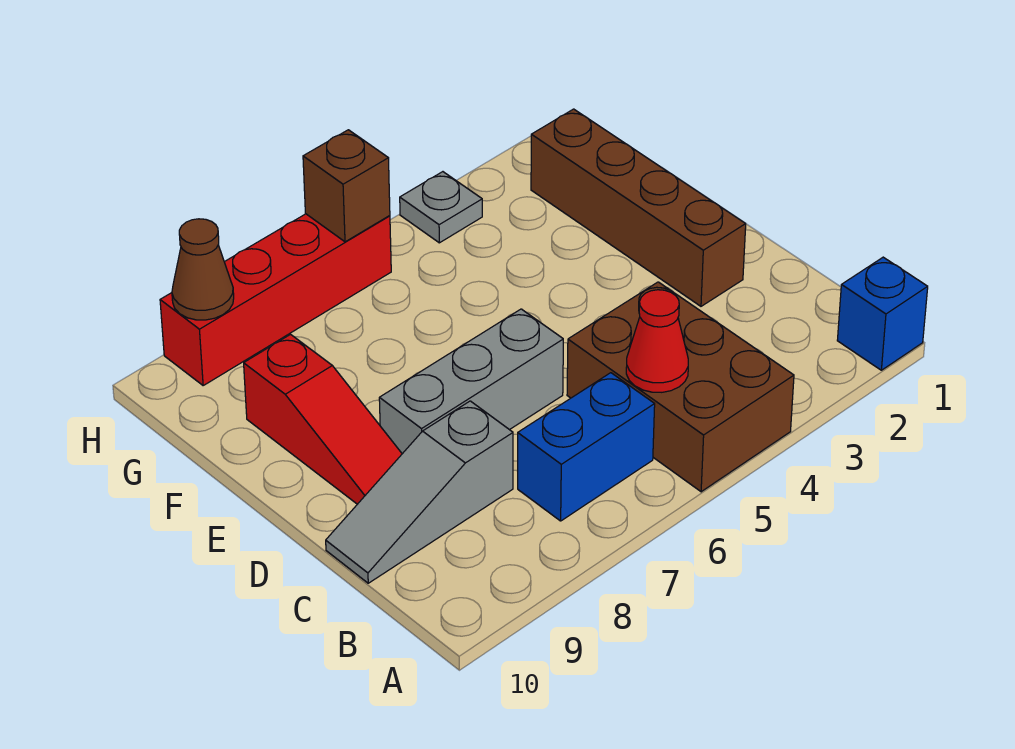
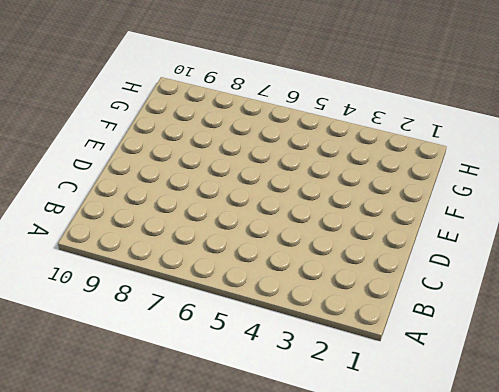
none -> blue 1x1 brick [837,257,928,370]
none -> brown 2x3 brick [567,282,794,492]
none -> blue 1x2 brick [518,373,655,521]

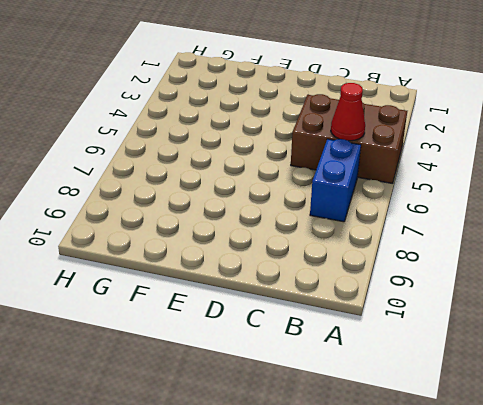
none -> blue 1x1 brick [837,257,928,370]
none -> grey 1x3 slope [326,401,513,583]
none -> brown 1x4 brick [531,109,746,306]

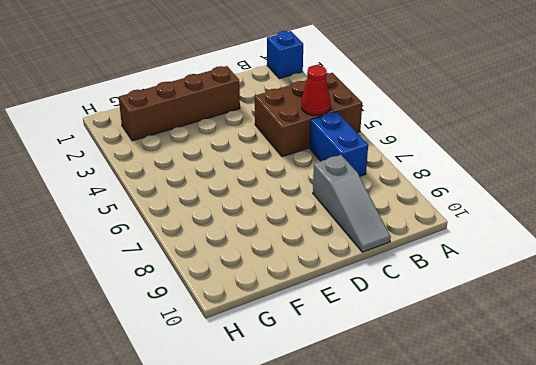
none -> grey 1x3 brick [379,309,563,454]
none -> red 1x3 slope [244,335,402,504]
none -> grey 1x1 plate [400,172,482,243]

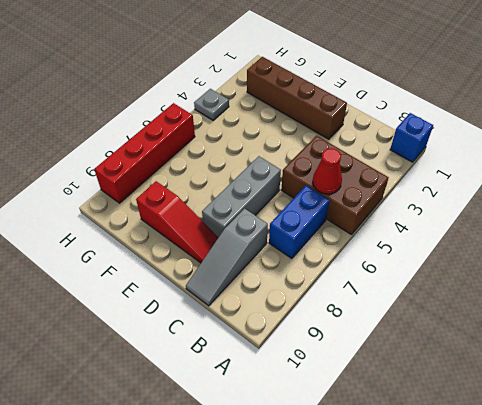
none -> brown 1x1 brick [303,130,390,242]
none -> brown 1x1 cone [172,219,234,320]

